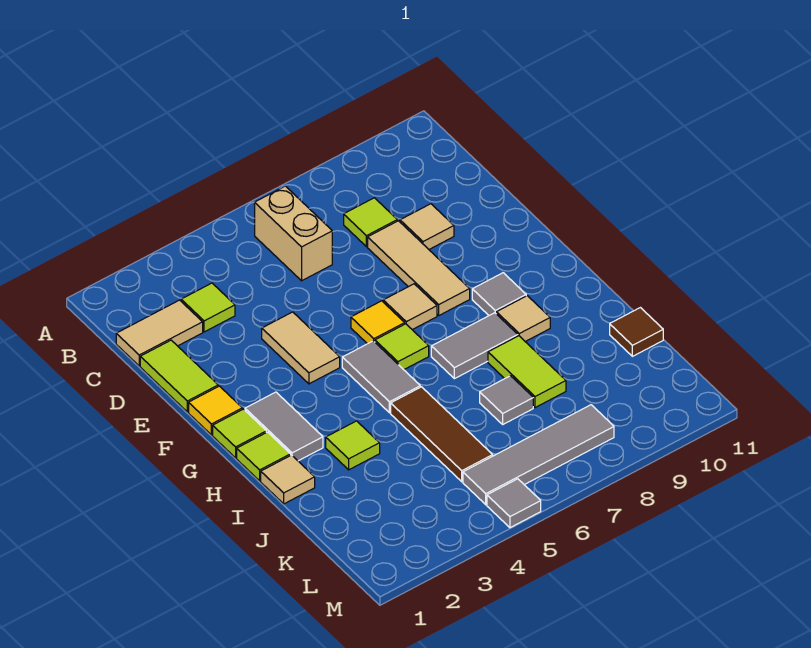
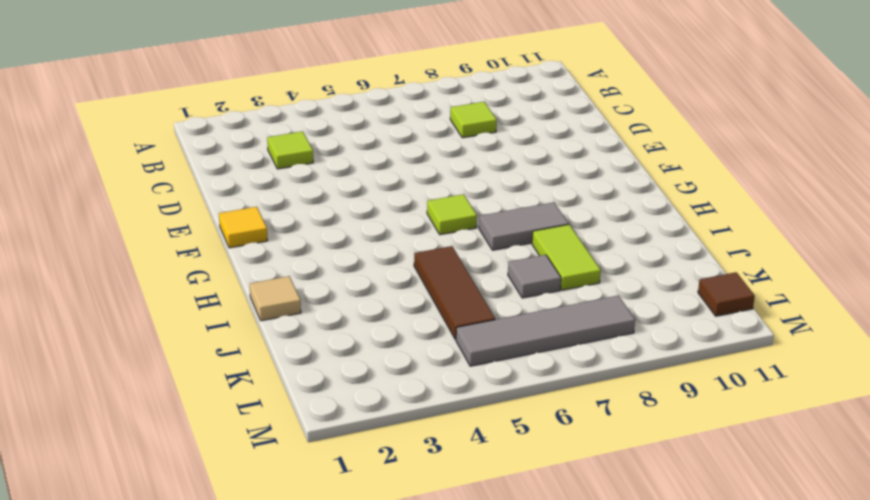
brown 1x1 tile [698,272,755,316] -> brown 1x1 tile moved to [610,308,663,356]
none -> tan 1x2 brick [255,186,332,281]
none -> tan 1x2 tile [116,300,203,366]
none -> lime 1x2 tile [140,340,218,412]

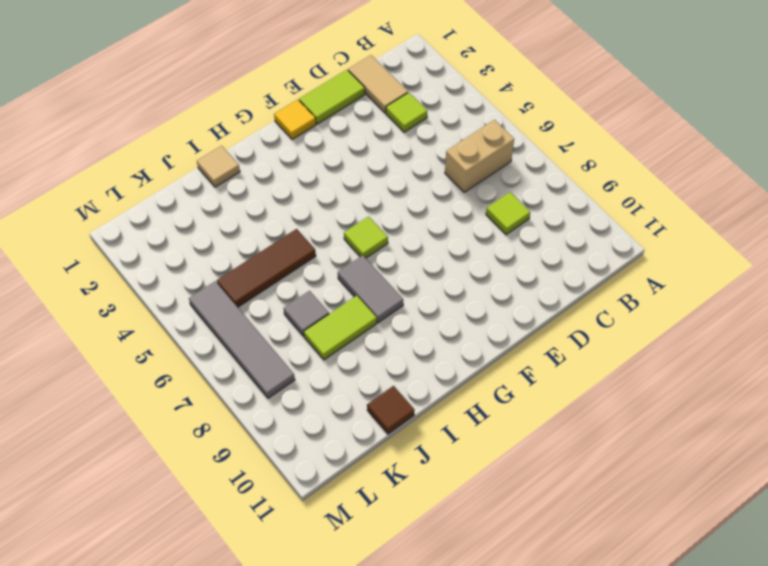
none -> tan 1x3 tile [368,221,470,315]
none -> tan 1x1 tile [400,204,454,249]
none -> tan 1x2 tile [262,312,340,384]

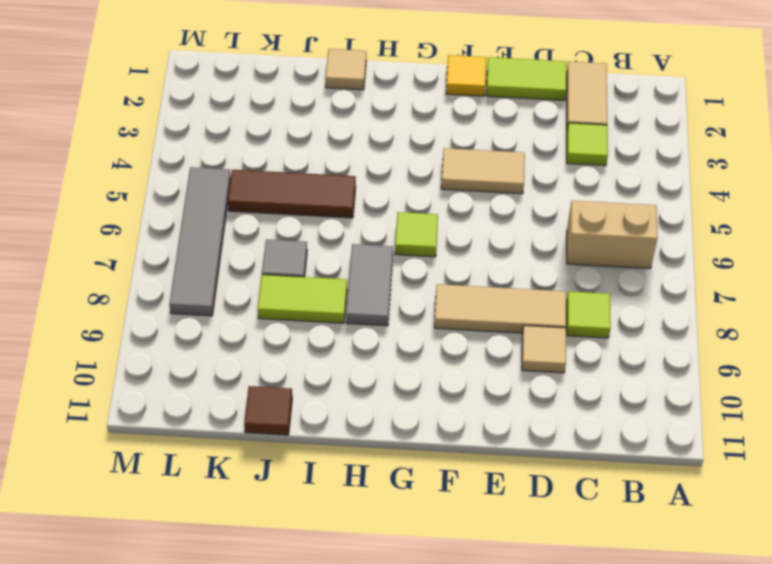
none -> yellow 1x1 tile [351,301,405,344]
none -> tan 1x1 tile [383,284,437,330]
none -> lime 1x1 tile [213,409,266,458]

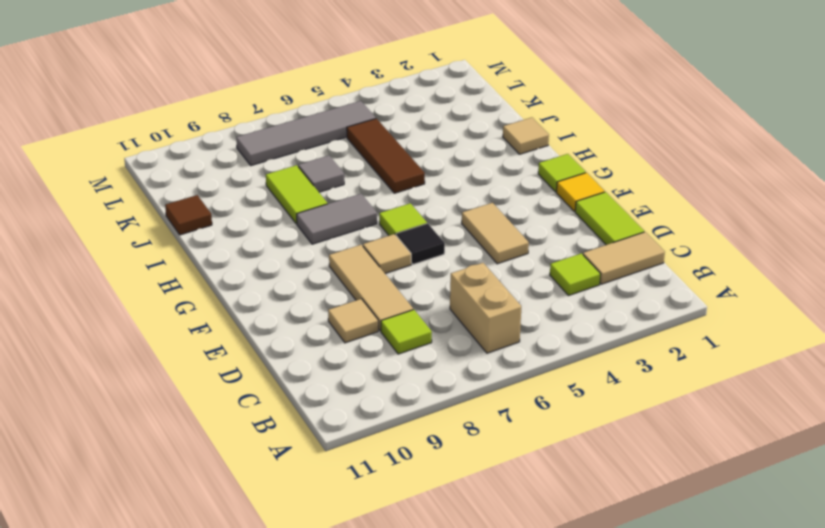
black 1x1 tile [396,223,445,264] -> yellow 1x1 tile [351,301,405,344]
none -> grey 1x2 tile [245,392,323,461]
none -> grey 1x2 tile [342,341,420,413]
none -> grey 1x1 tile [472,273,526,315]

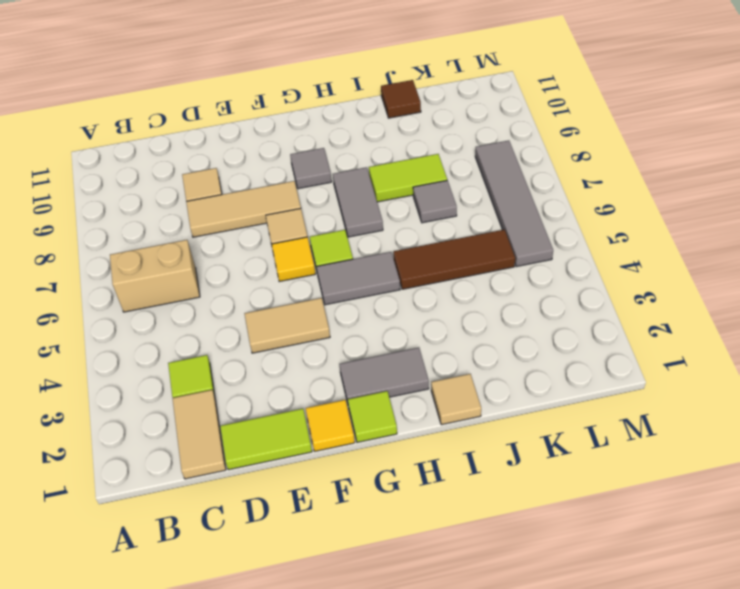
none -> lime 1x1 tile [344,198,397,247]
none -> lime 1x1 tile [237,432,291,481]
none -> tan 1x1 tile [496,296,550,342]

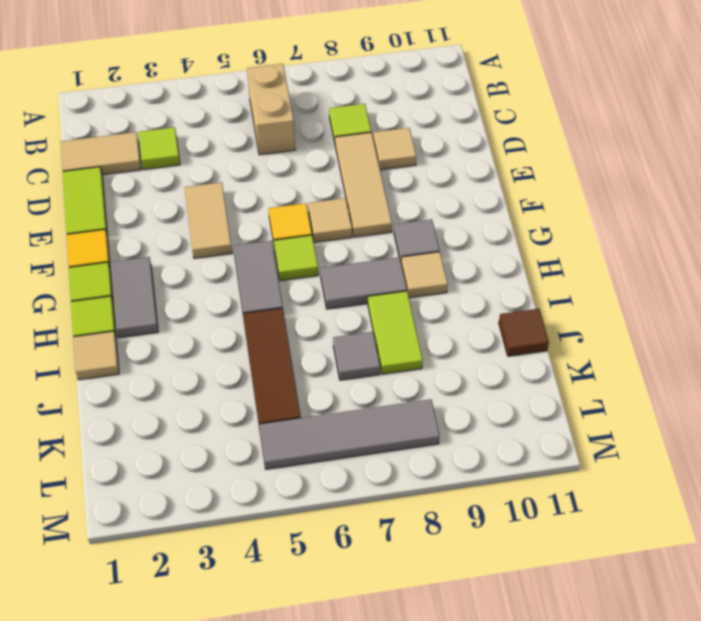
none -> lime 1x1 tile [326,421,380,470]
none -> grey 1x1 tile [487,479,541,528]

